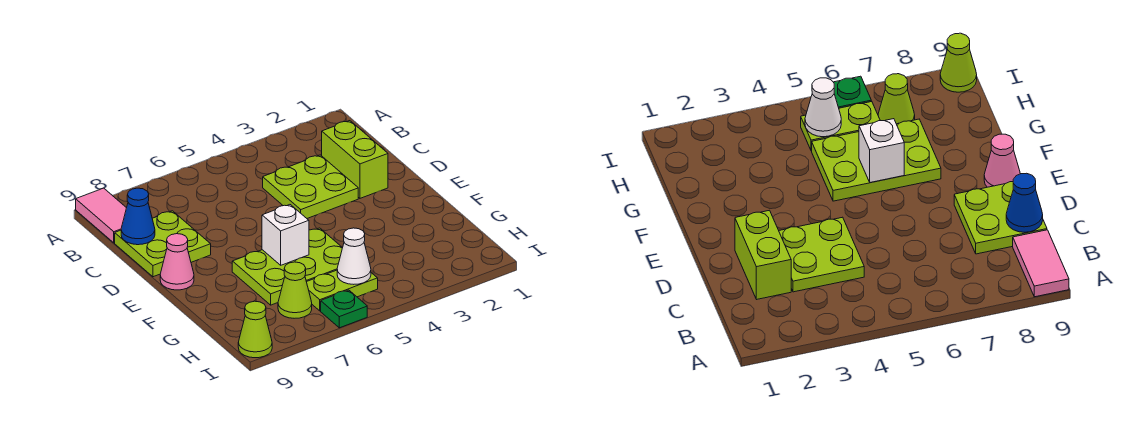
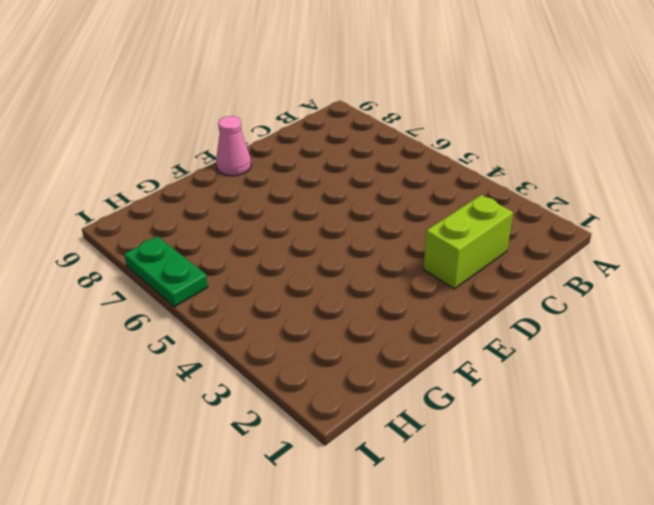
green 1x2 plate [124,236,208,307] -> green 1x1 plate [321,290,367,328]
none -> pink 1x2 tile [76,188,126,243]
none -> lime 2x2 plate [263,155,358,218]
none -> lime 2x2 plate [115,211,211,277]

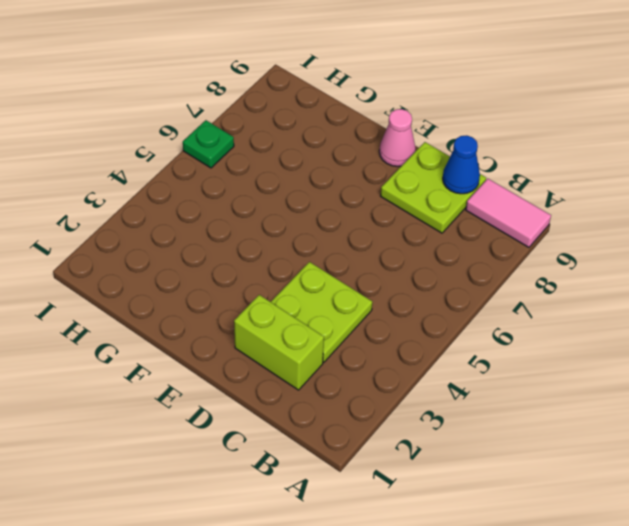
none -> lime 2x3 plate [232,228,342,305]
none -> lime 1x2 plate [307,270,378,311]
none -> lime 1x1 cone [278,262,312,318]

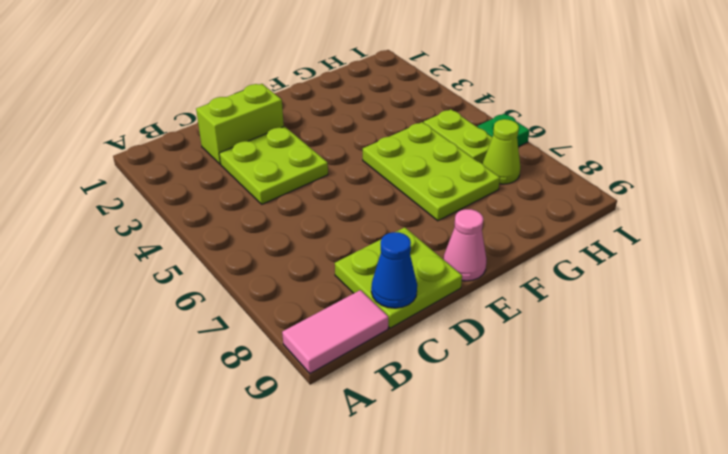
none -> lime 1x1 cone [238,301,272,358]
none -> white 1x1 brick [262,205,309,265]
none -> white 1x1 cone [337,228,371,284]

